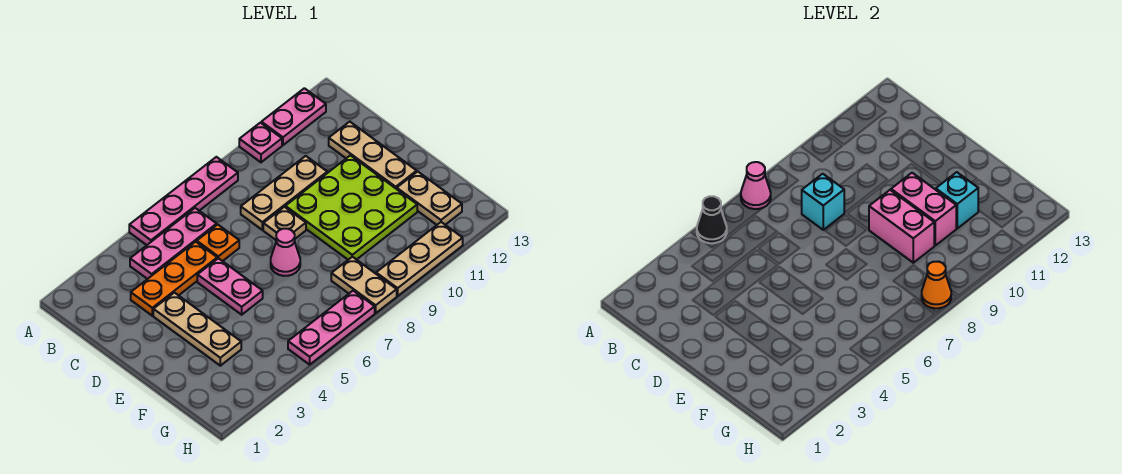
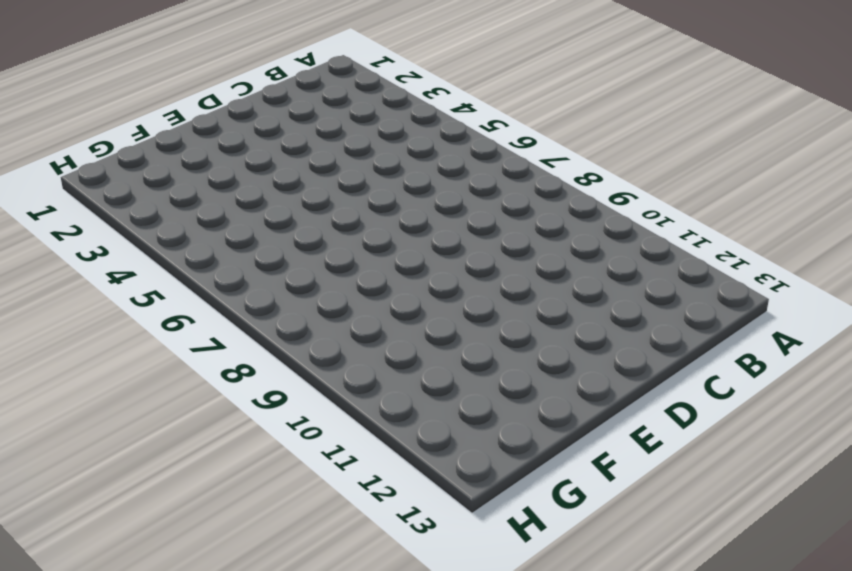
none -> pink 1x4 plate [129,157,238,245]
none -> pink 1x1 plate [239,123,282,162]
none -> pink 1x2 plate [261,88,326,145]

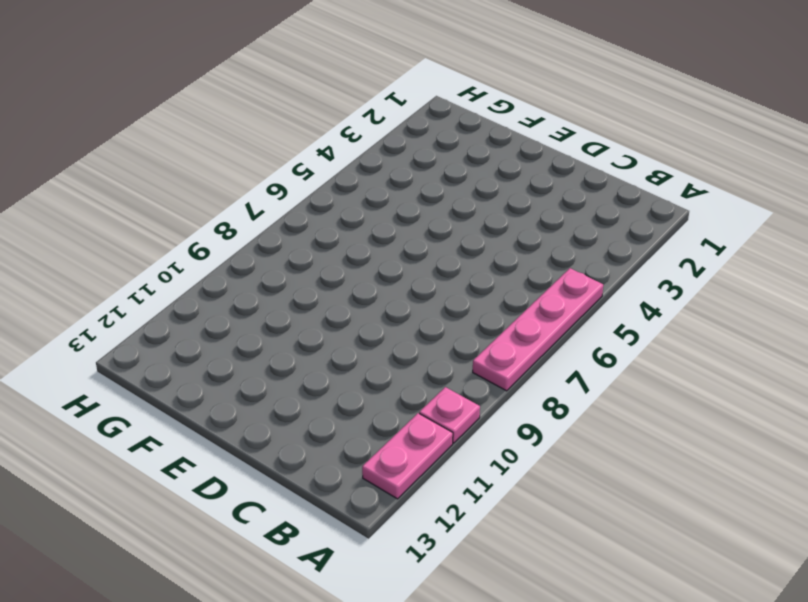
none -> pink 1x3 plate [130,208,217,279]
none -> orange 1x3 plate [131,242,217,316]
none -> orange 1x1 plate [197,225,239,261]

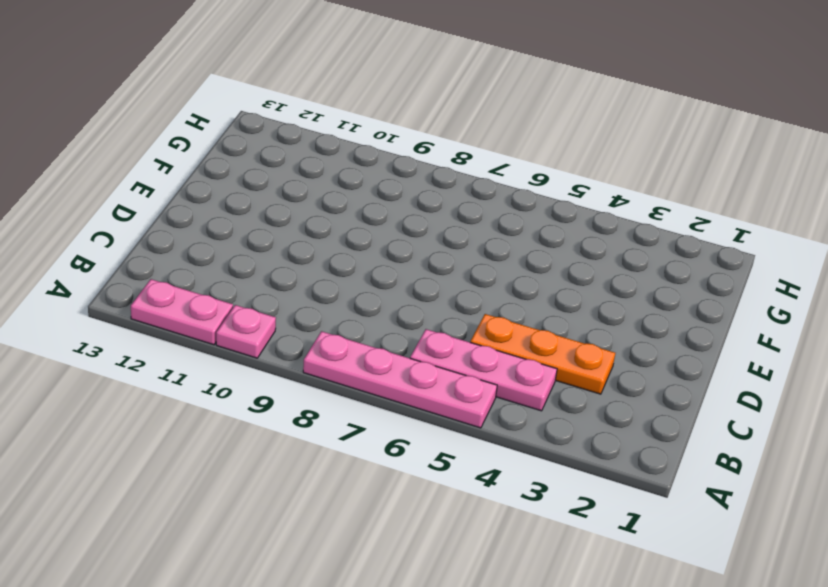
none -> orange 1x1 plate [197,225,239,261]
none -> tan 1x3 plate [241,156,327,230]
none -> tan 1x3 plate [329,122,417,189]

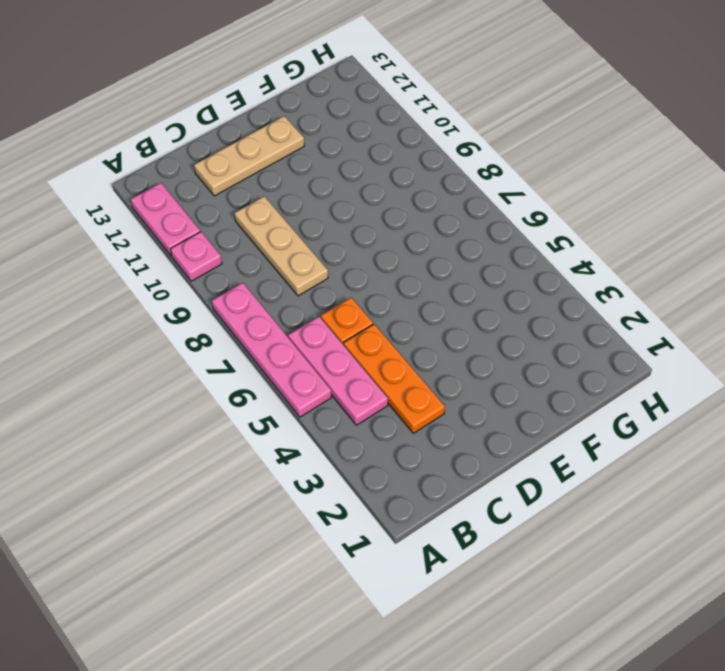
none -> tan 1x3 plate [153,293,241,366]
none -> pink 1x2 plate [197,258,263,315]
none -> tan 1x1 plate [263,207,306,240]

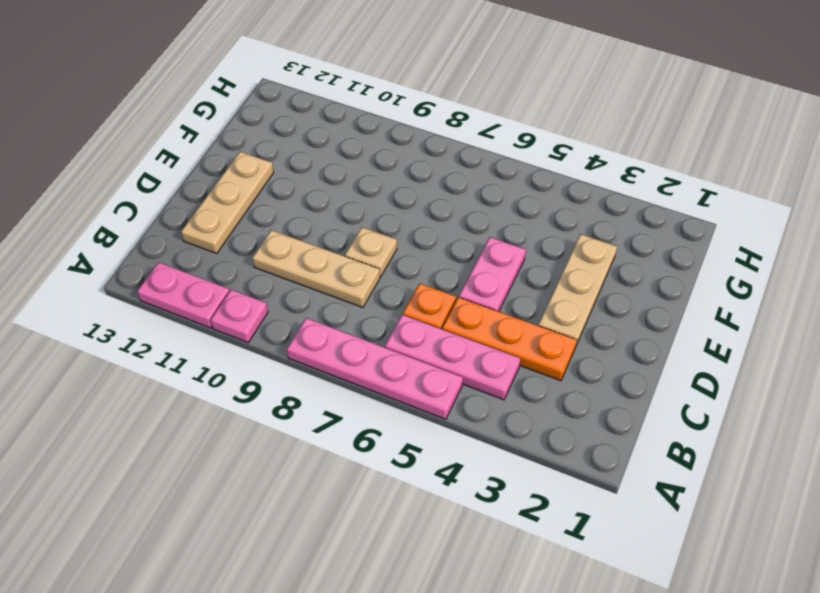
none -> lime 3x3 plate [285,155,417,260]
none -> pink 1x1 cone [271,229,300,276]
none -> tan 1x2 plate [397,172,462,225]

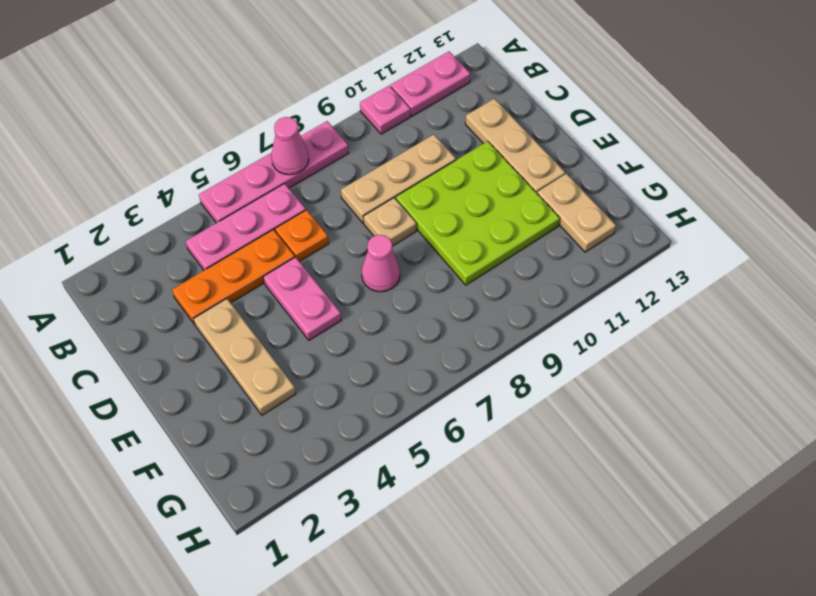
none -> tan 1x2 plate [331,257,397,313]
none -> pink 1x3 plate [288,291,375,365]
none -> tan 1x3 plate [376,222,463,296]

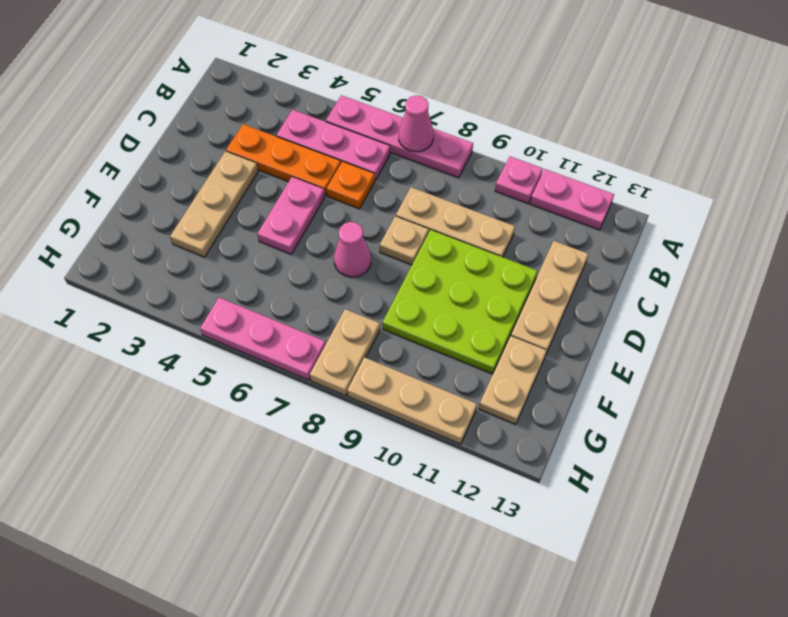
none -> black 1x1 cone [697,196,727,243]
none -> cyan 1x1 brick [802,174,844,230]
none -> pink 1x2 brick [869,190,934,263]

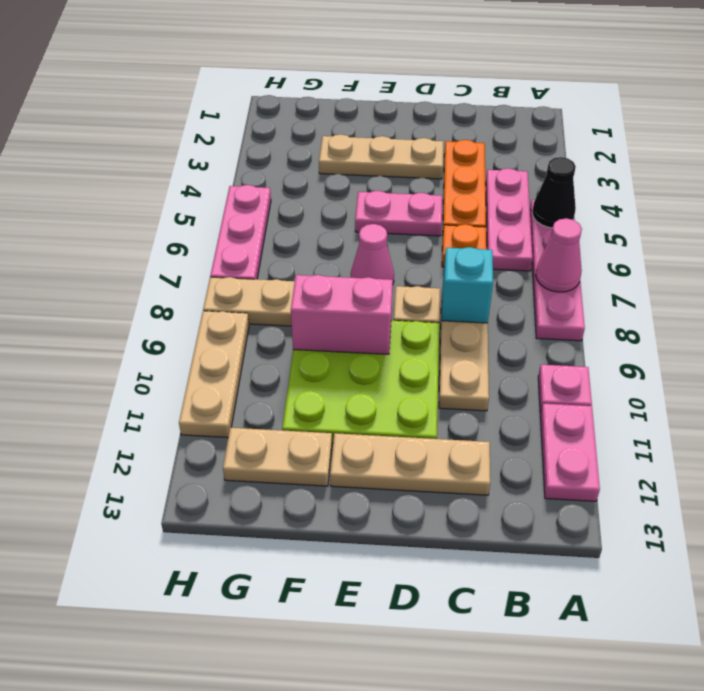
none -> pink 1x2 brick [891,173,956,245]
none -> cyan 1x1 brick [936,172,978,228]
none -> orange 1x1 cone [922,262,951,308]

